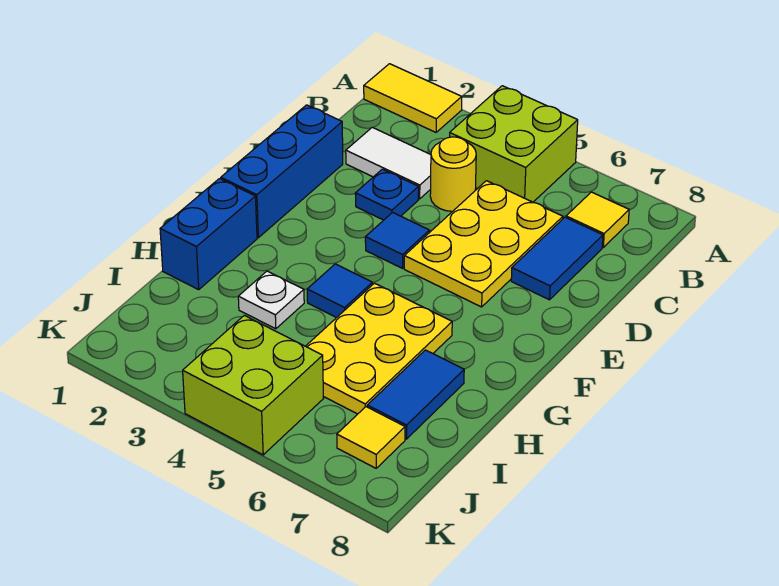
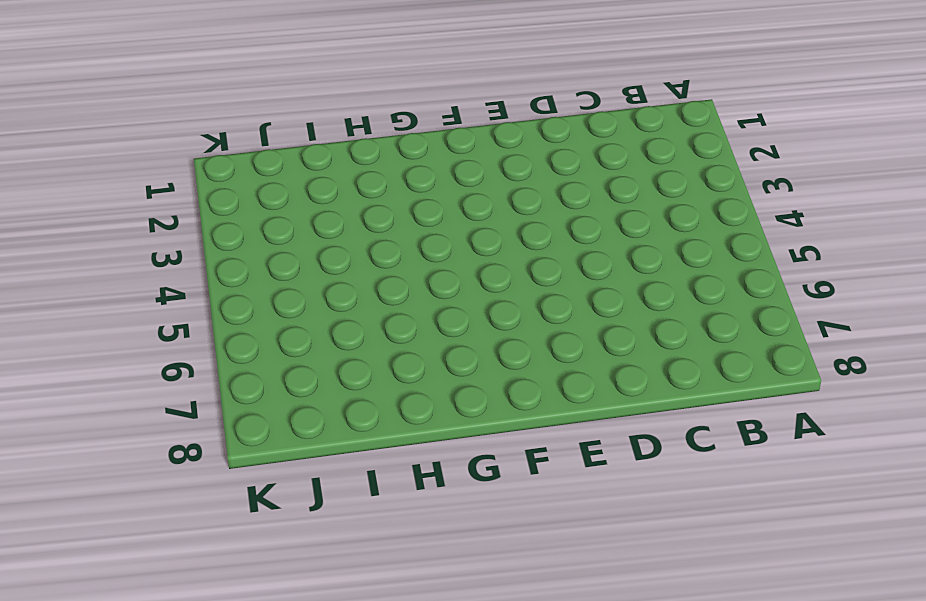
none -> yellow 1x2 tile [364,64,462,132]
none -> lime 2x2 brick [450,86,578,202]
none -> yellow 1x1 tile [566,192,629,247]

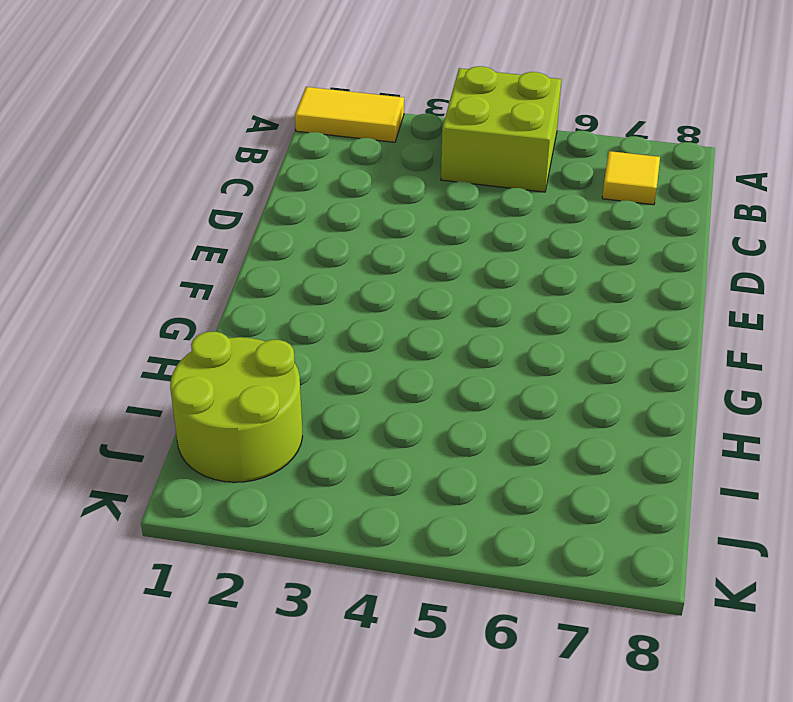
lime 2x2 round brick [170,332,303,482] -> none
none -> white 1x2 tile [346,127,431,199]
none -> yellow 1x1 round brick [430,137,476,211]
none -> yellow 2x3 plate [404,181,563,307]

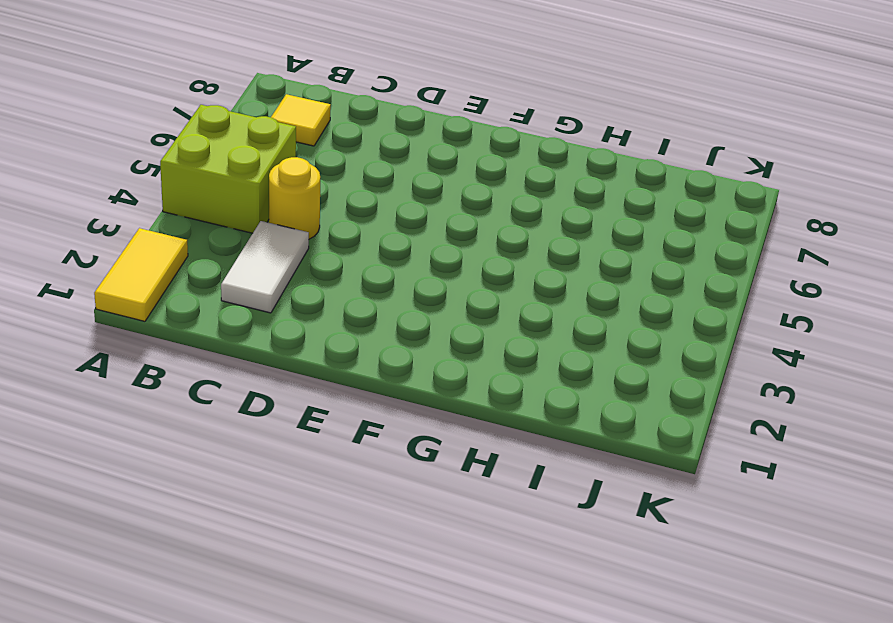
none -> yellow 2x3 plate [404,181,563,307]
none -> blue 1x2 tile [511,217,603,300]
none -> blue 1x3 brick [221,105,343,238]

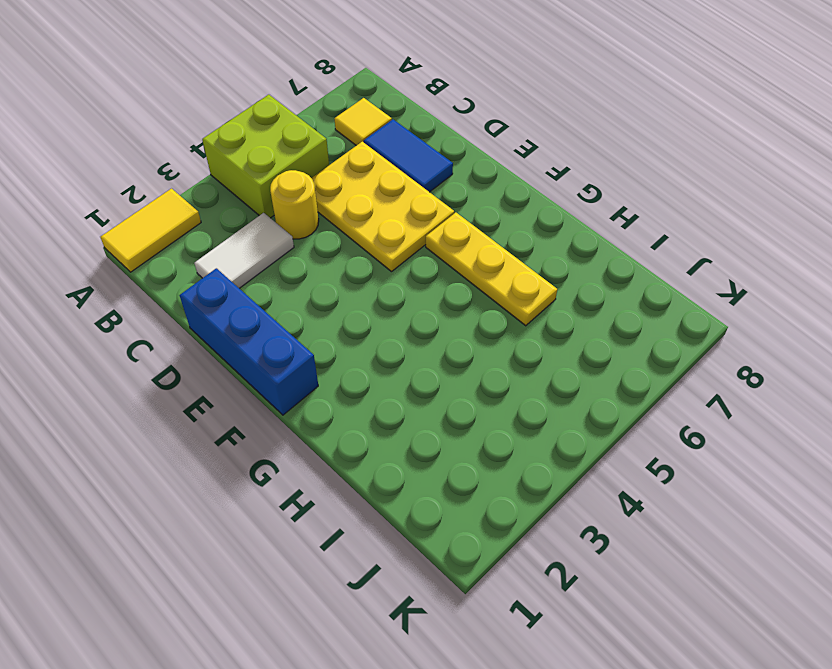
yellow 1x3 plate [426,213,557,326] -> yellow 2x3 plate [306,283,452,414]
none -> blue 1x1 plate [355,169,419,220]
none -> blue 1x1 tile [365,212,429,268]
none -> blue 1x2 brick [160,179,257,290]

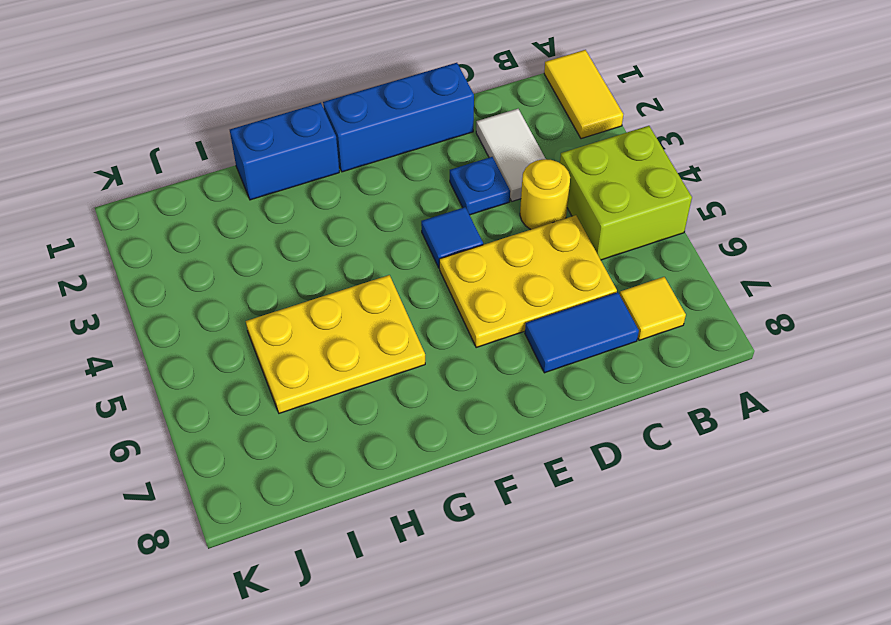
none -> blue 1x1 tile [307,264,372,318]
none -> white 1x1 plate [238,271,304,329]
none -> blue 1x2 tile [367,350,464,439]

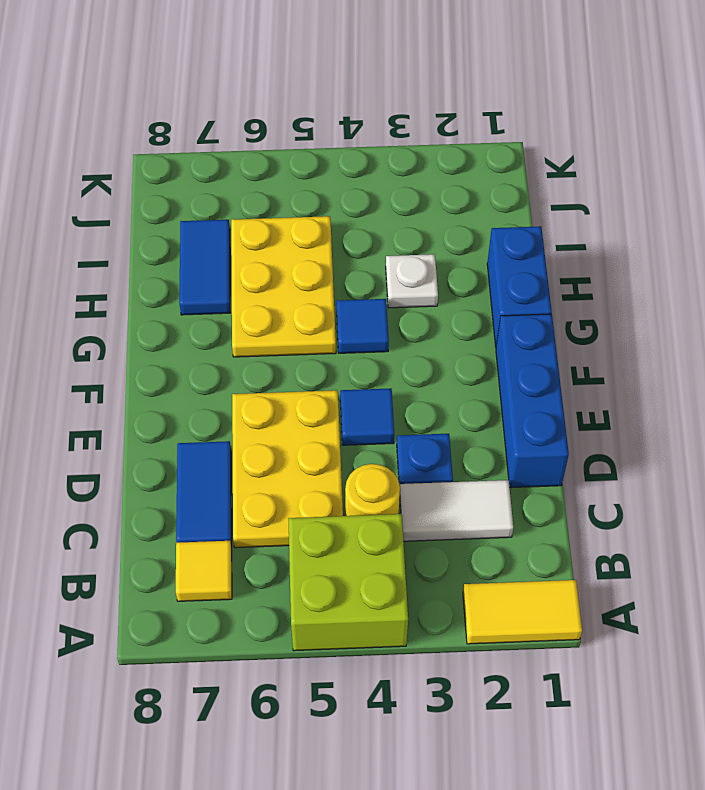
none -> lime 2x2 brick [183,315,323,455]
none -> yellow 1x1 tile [337,407,405,468]

